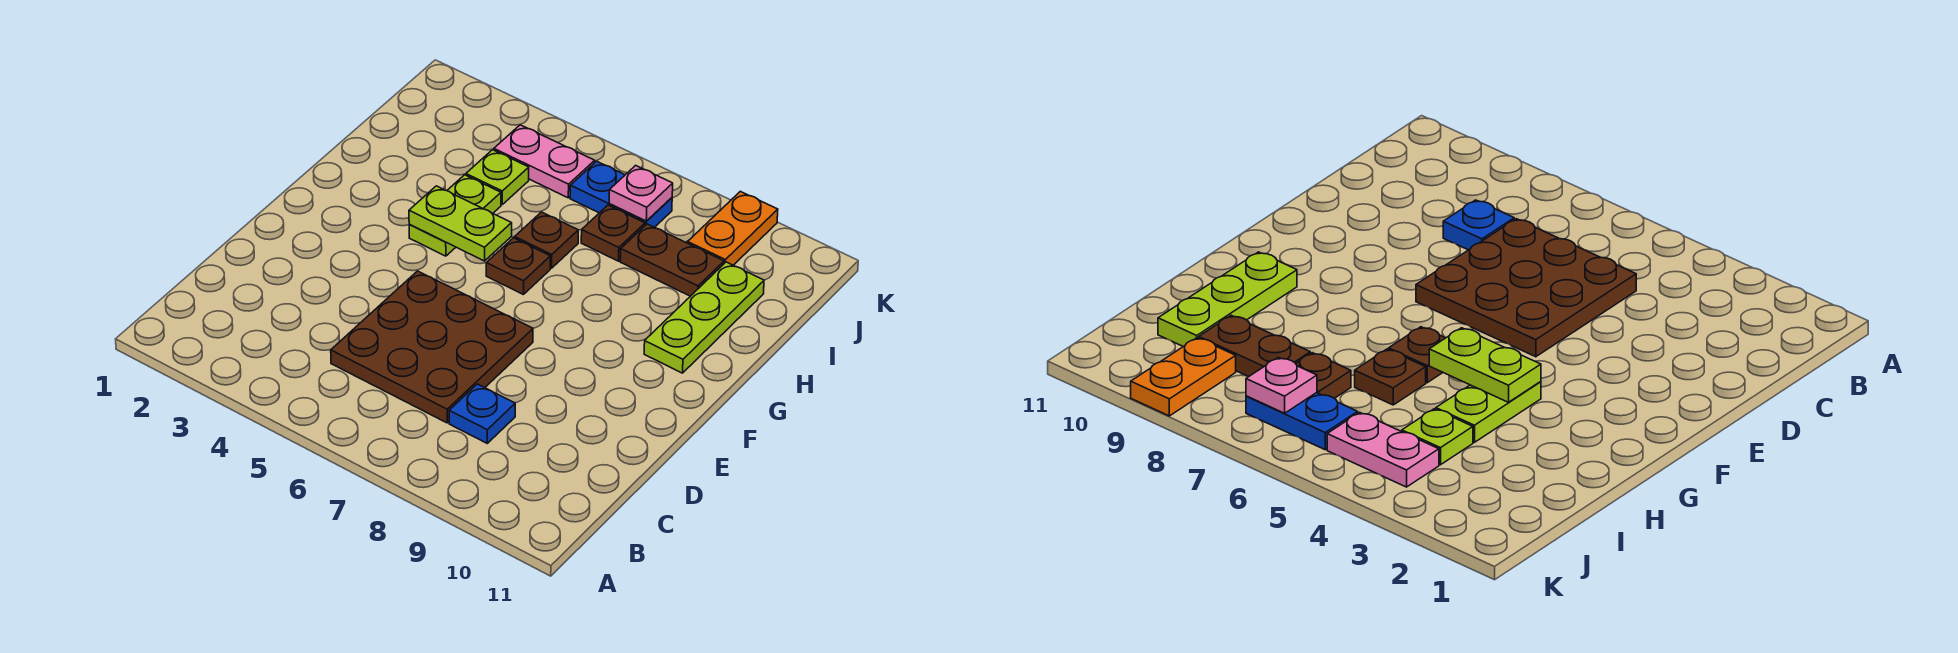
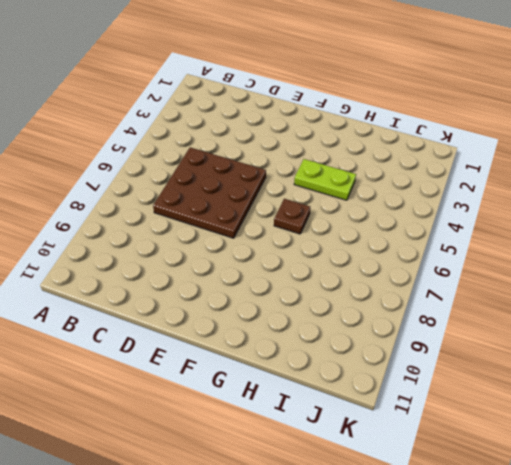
none -> blue 1x1 plate [449,384,515,443]
none -> lime 1x3 plate [644,262,764,373]
none -> brown 1x1 plate [515,212,578,268]

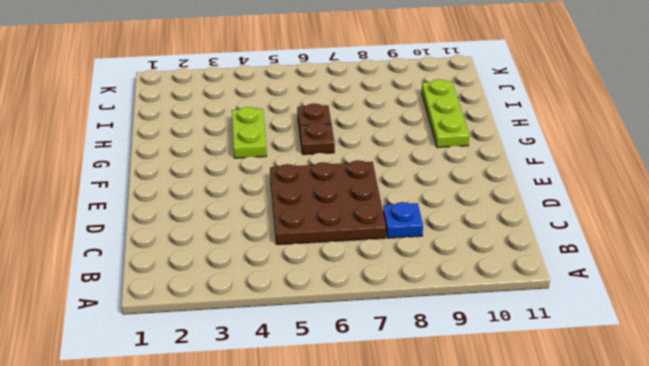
none -> lime 1x1 plate [466,150,529,205]
none -> brown 1x1 plate [581,205,645,261]
none -> brown 1x2 plate [620,224,724,296]

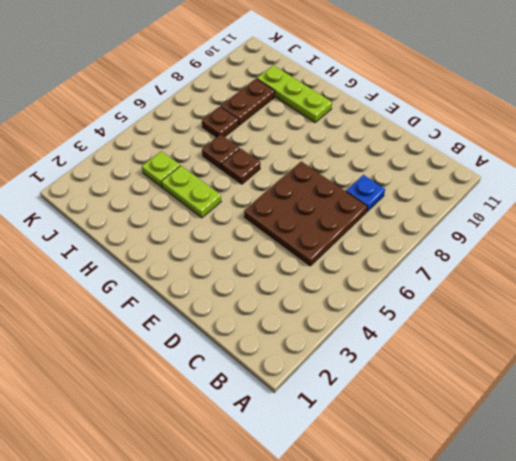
none -> pink 1x2 plate [494,125,595,198]
none -> blue 1x2 plate [570,161,672,227]
none -> orange 1x2 plate [688,191,778,265]

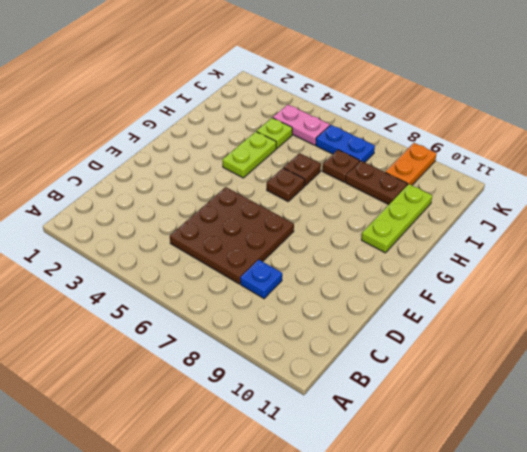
none -> lime 1x2 plate [409,186,512,261]
none -> pink 1x1 plate [609,165,673,221]

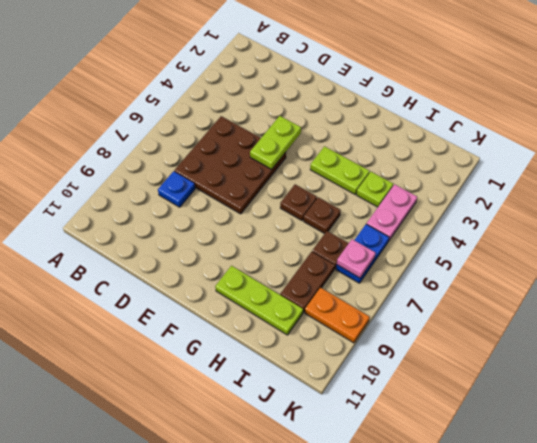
lime 1x2 plate [250,116,301,169] -> lime 1x2 plate moved to [409,186,512,261]

